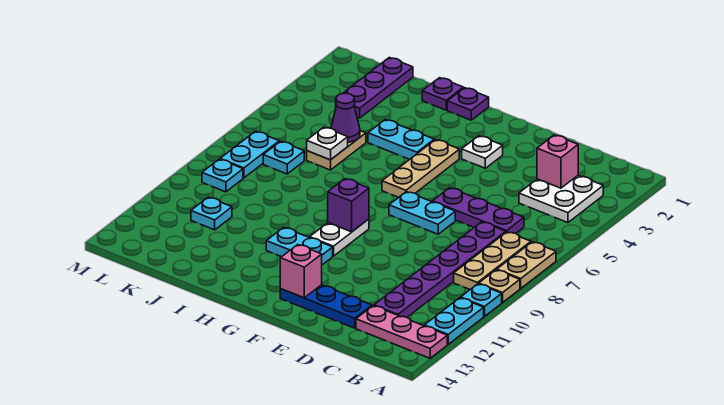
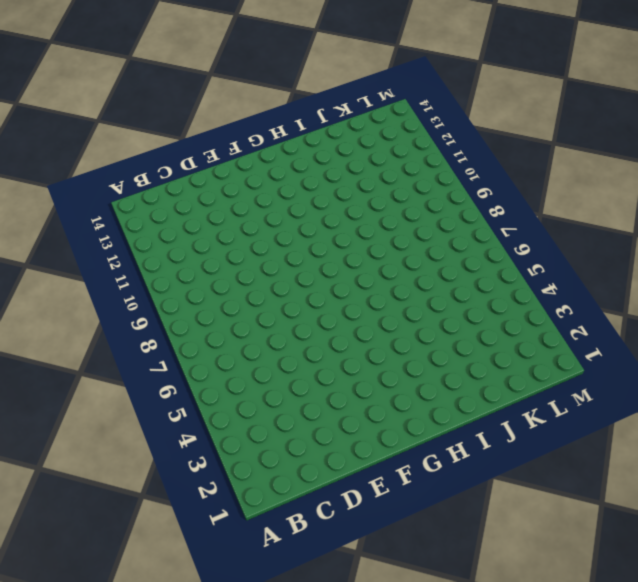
none -> tan 1x2 plate [497,242,556,288]
none -> tan 1x1 plate [479,270,520,302]
none -> cyan 1x1 plate [461,284,502,316]

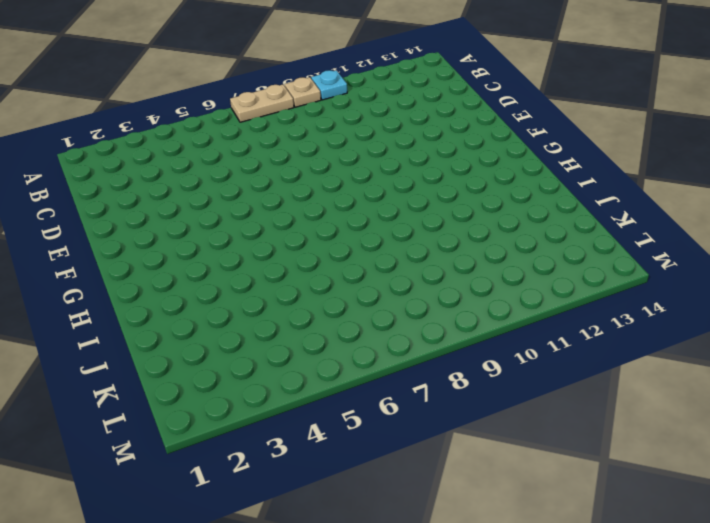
none -> cyan 1x2 plate [424,298,484,344]
none -> pink 1x3 plate [356,306,447,358]
none -> white 2x2 plate [519,176,603,223]

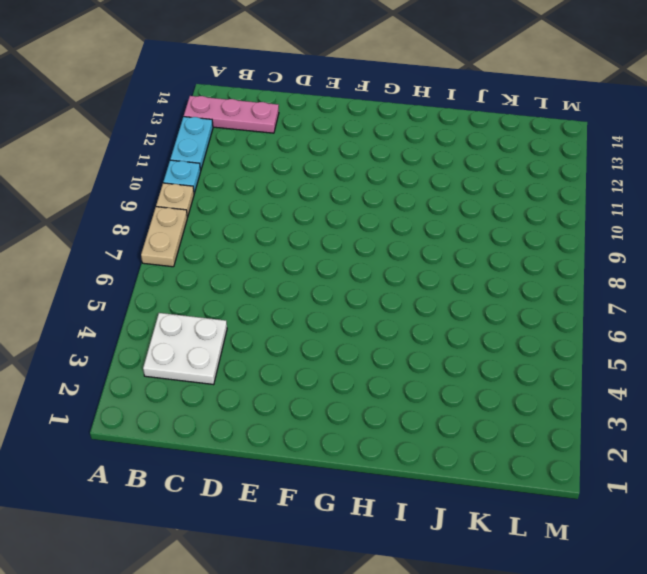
none -> tan 1x3 plate [454,232,531,289]
none -> purple 1x3 plate [432,188,524,233]
none -> purple 1x6 plate [374,222,506,317]

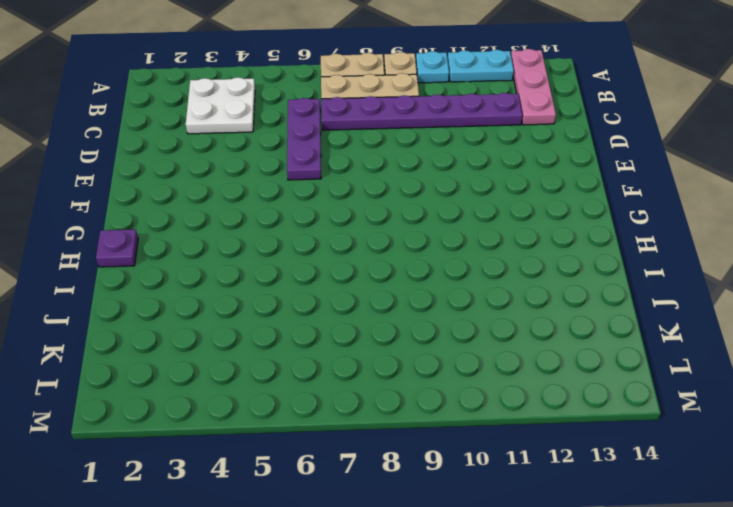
none -> blue 1x3 plate [280,285,372,328]
none -> cyan 1x2 plate [389,192,455,234]
none -> white 1x1 plate [462,136,503,168]

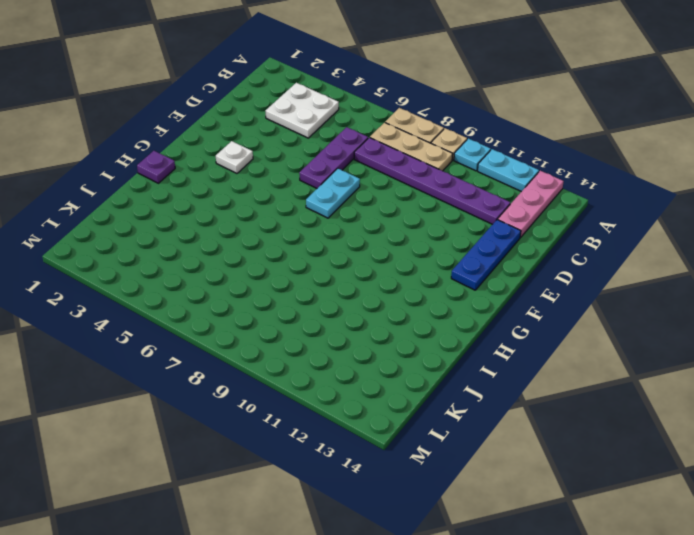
none -> tan 1x3 plate [382,140,459,197]
none -> white 1x2 plate [310,219,369,256]
none -> cyan 1x2 plate [266,227,333,265]

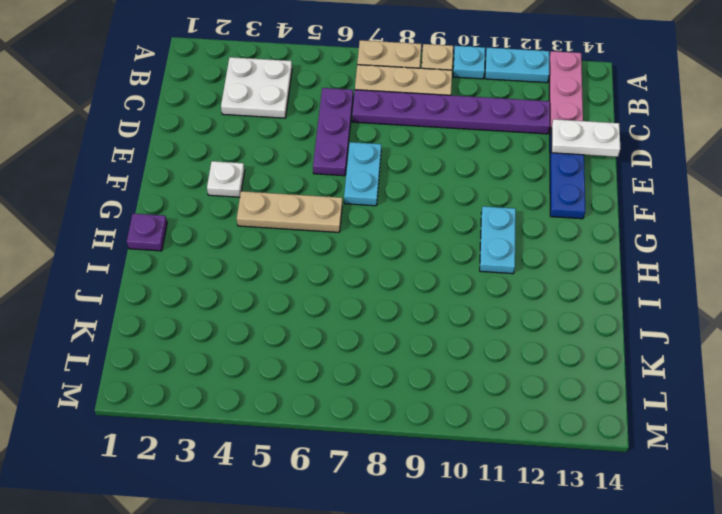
white 1x2 plate [551,119,620,157] -> white 1x2 plate moved to [310,219,369,256]
none -> cyan 1x2 plate [368,120,434,159]
none -> purple 1x1 plate [422,78,463,110]
none -> tan 1x2 plate [307,131,366,170]

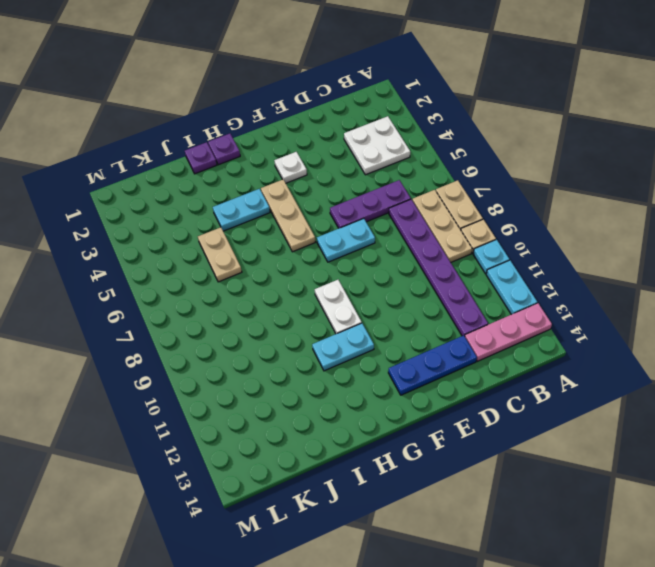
none -> purple 1x3 plate [336,58,413,118]
none -> cyan 1x1 plate [263,141,304,174]
none -> cyan 1x1 plate [191,197,232,230]

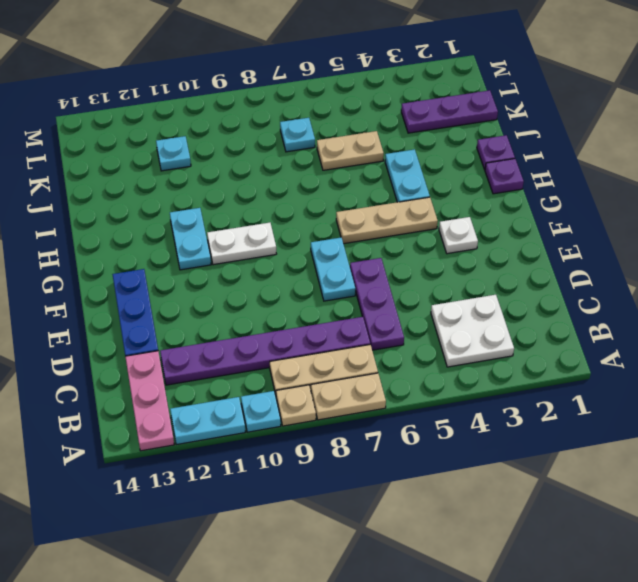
none -> cyan 1x2 plate [220,131,279,178]
none -> cyan 1x1 plate [202,159,243,192]
none -> pink 1x1 brick [537,135,578,188]

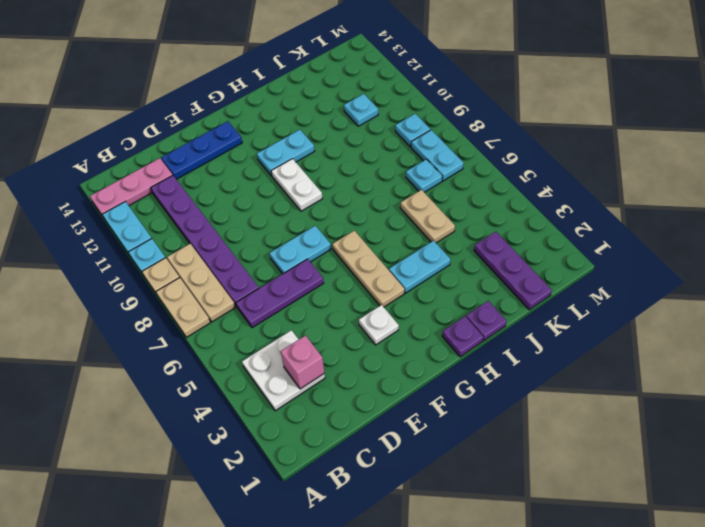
none -> pink 1x1 brick [280,245,322,298]
none -> purple 1x1 brick [328,179,369,232]
none -> purple 1x1 cone [331,93,360,142]

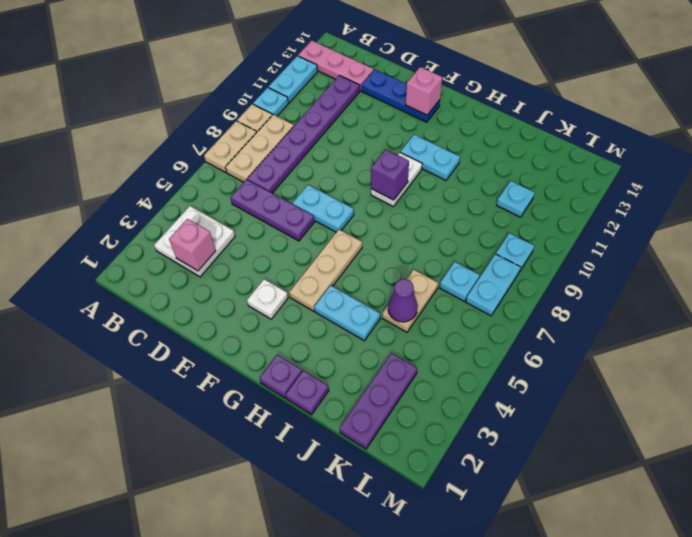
none -> white 1x1 plate [307,127,348,160]

